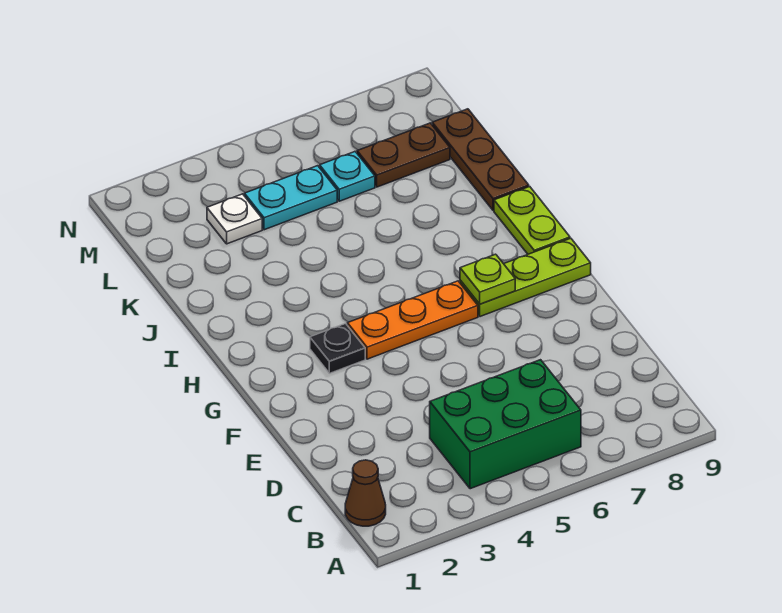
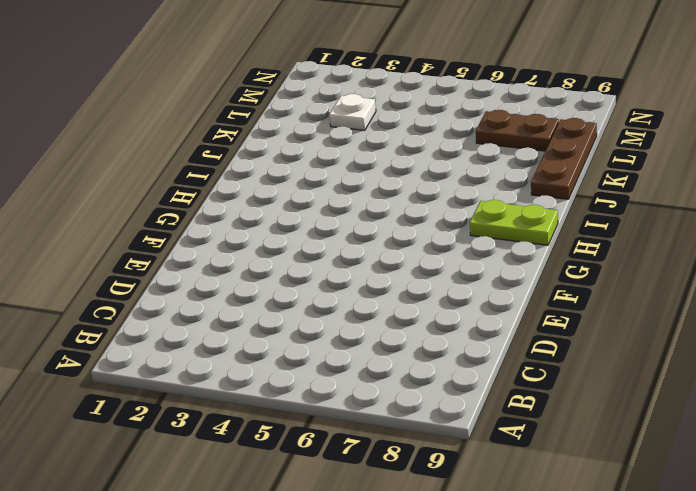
lime 1x2 plate [470,200,558,245] -> lime 1x2 plate turned to [494,187,570,254]
none -> brown 1x1 cone [345,460,386,526]
none -> green 2x3 brick [430,360,581,489]
none -> black 1x1 plate [310,324,365,373]

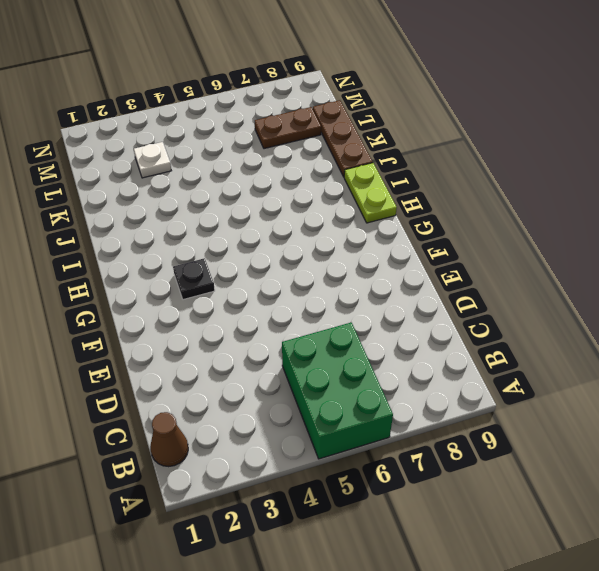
green 2x3 brick [282,322,393,459] -> green 2x3 brick turned to [430,360,581,489]
none -> orange 1x3 plate [347,281,478,359]
none -> lime 1x3 plate [460,238,591,317]
none -> cyan 1x2 plate [244,166,337,230]

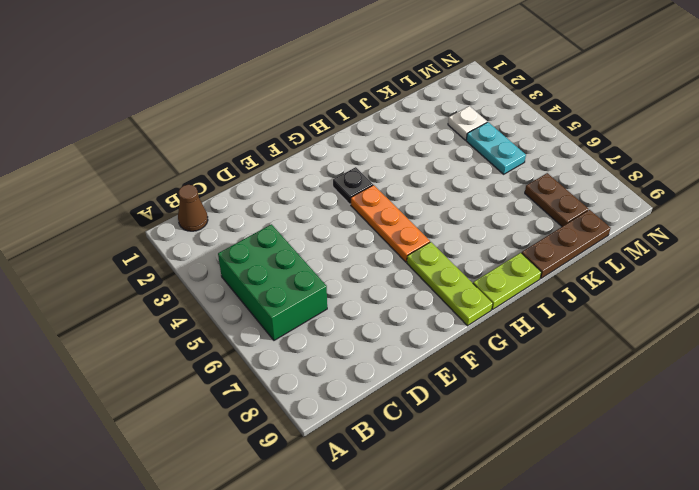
none -> cyan 1x1 plate [320,152,375,201]
none -> lime 1x1 plate [460,254,515,304]

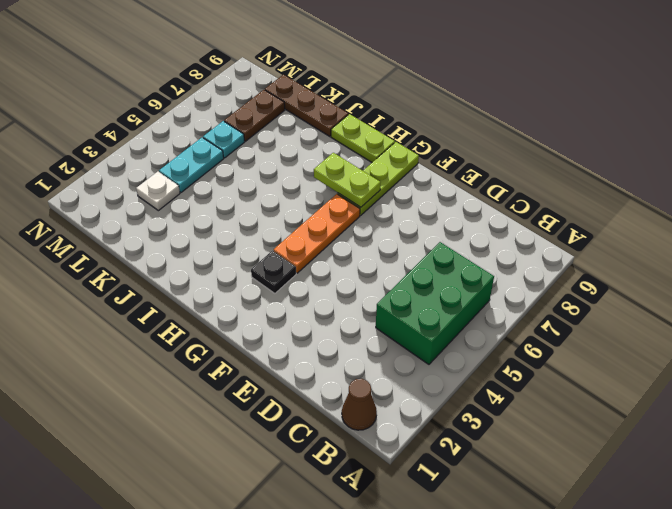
lime 1x2 plate [314,153,381,207] -> lime 1x1 plate [460,254,515,304]

